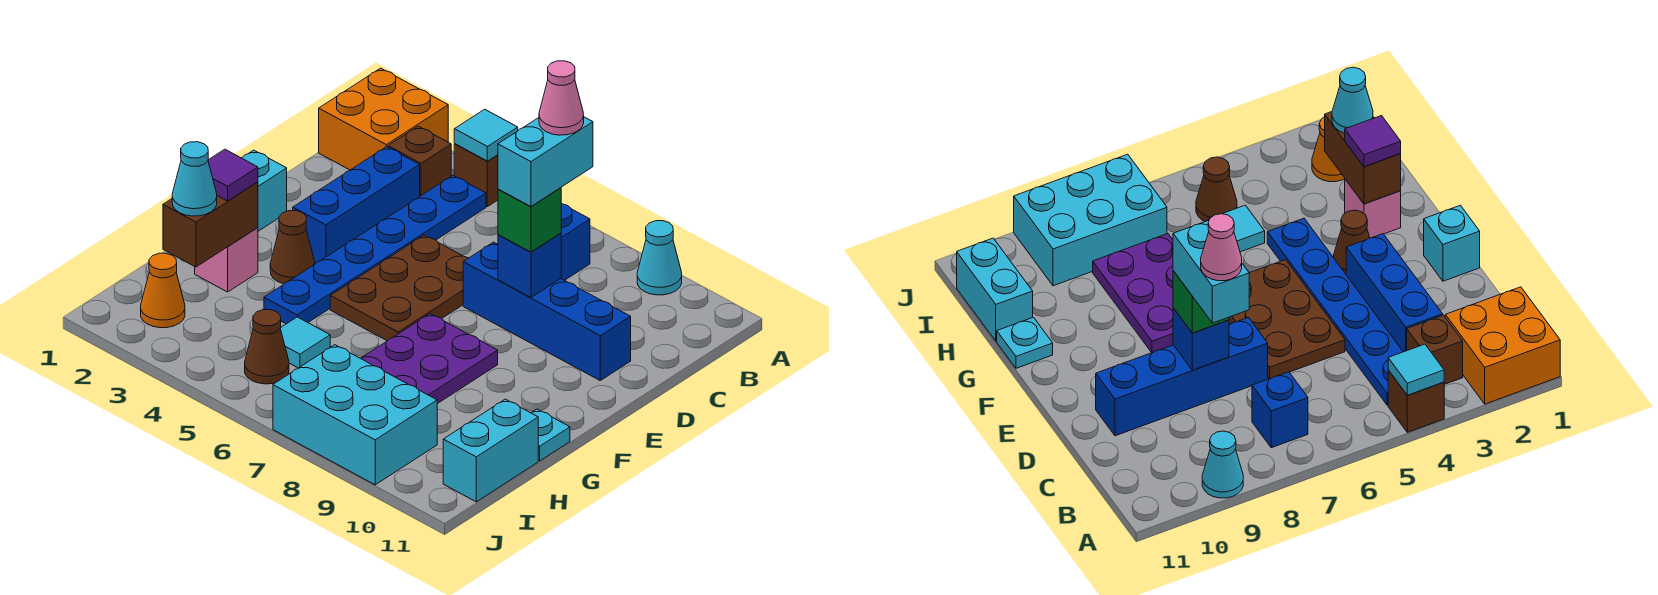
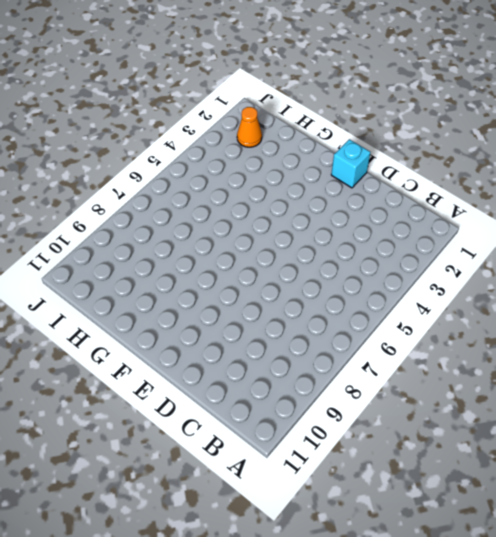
none -> orange 2x2 brick [319,68,448,170]
none -> brown 1x1 brick [454,144,498,207]
none -> cyan 1x1 cone [637,221,682,295]

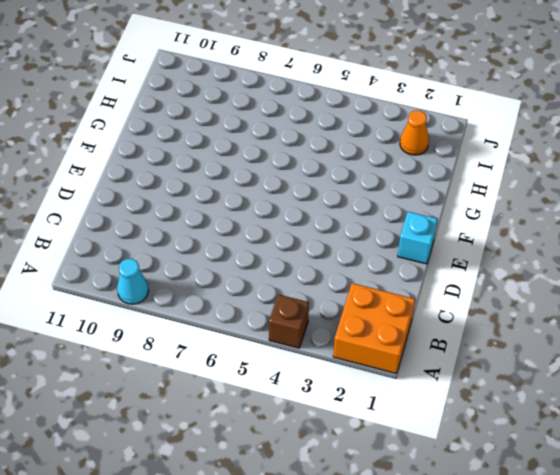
none -> brown 1x1 brick [388,126,451,196]
none -> blue 1x6 plate [264,175,486,324]
none -> blue 1x1 brick [561,204,590,281]

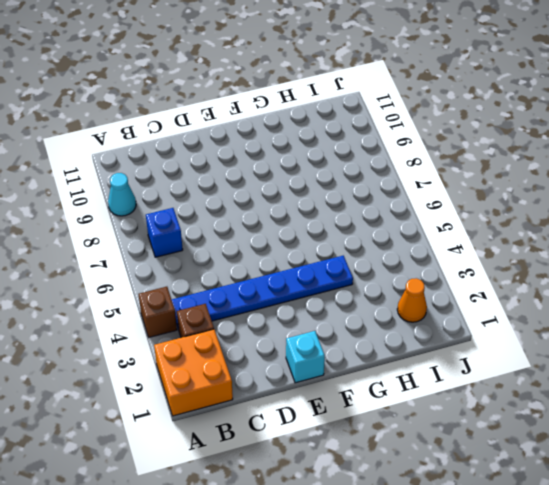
none -> blue 1x3 brick [293,147,420,264]
none -> brown 2x3 plate [330,235,468,341]
none -> blue 1x4 brick [463,242,631,380]

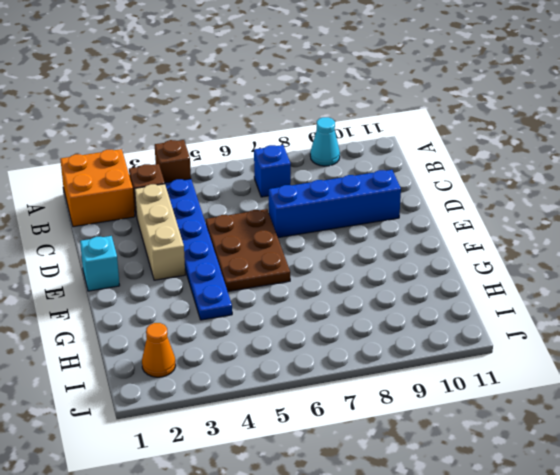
tan 1x3 brick [135,184,185,280] -> blue 1x3 brick [293,147,420,264]
none -> brown 1x1 cone [270,211,315,284]
none -> purple 2x3 plate [361,314,498,404]
none -> pink 1x1 brick [195,228,258,292]

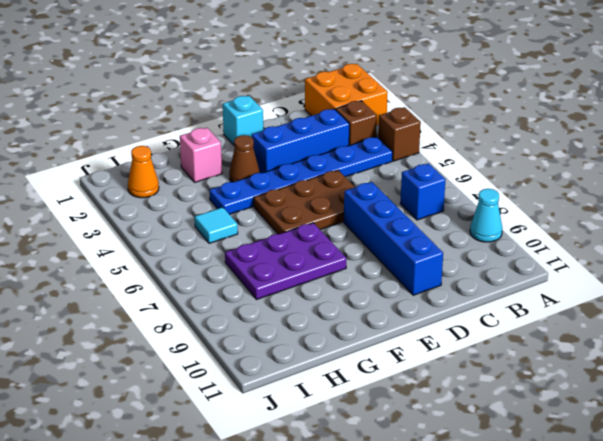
none -> cyan 1x1 plate [532,409,570,461]
none -> cyan 1x2 brick [443,399,538,502]
none -> brown 1x1 cone [245,310,289,384]

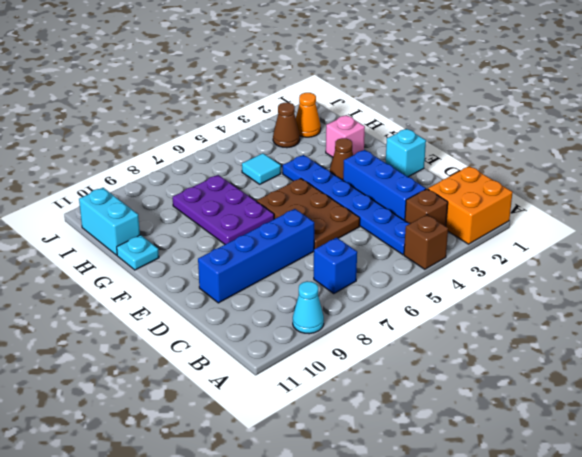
brown 1x1 cone [273,103,300,148] -> brown 1x1 cone moved to [245,310,289,384]
none -> cyan 2x3 brick [273,345,437,485]
none -> cyan 1x1 tile [454,109,518,161]
none -> blue 1x1 brick [498,233,561,298]

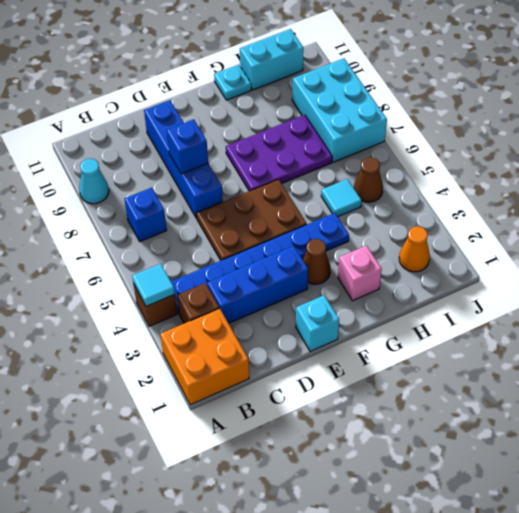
none -> brown 1x2 brick [163,182,258,267]
none -> green 1x1 brick [498,188,561,252]
none -> purple 1x1 tile [208,149,258,201]

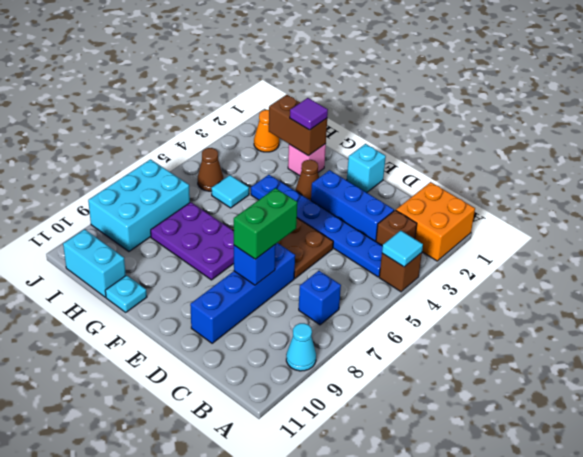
green 1x2 brick [234,188,297,259] -> green 1x1 brick [498,188,561,252]
none -> cyan 1x1 cone [172,142,217,216]
none -> cyan 1x2 brick [498,117,593,206]
none -> pink 1x1 cone [539,61,584,135]

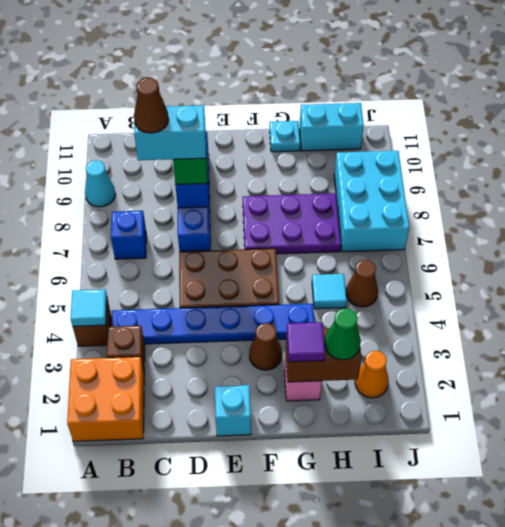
brown 1x1 cone [134,78,169,133] -> pink 1x1 cone [539,61,584,135]
green 1x1 cone [325,308,361,360] -> cyan 1x1 cone [172,142,217,216]
none -> blue 1x3 brick [293,147,420,264]

